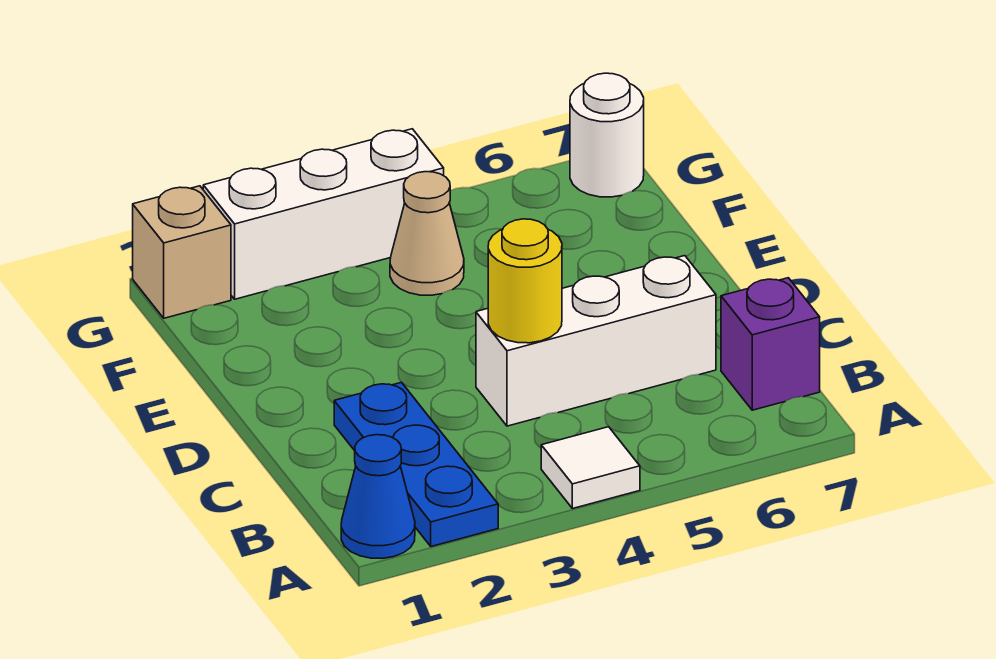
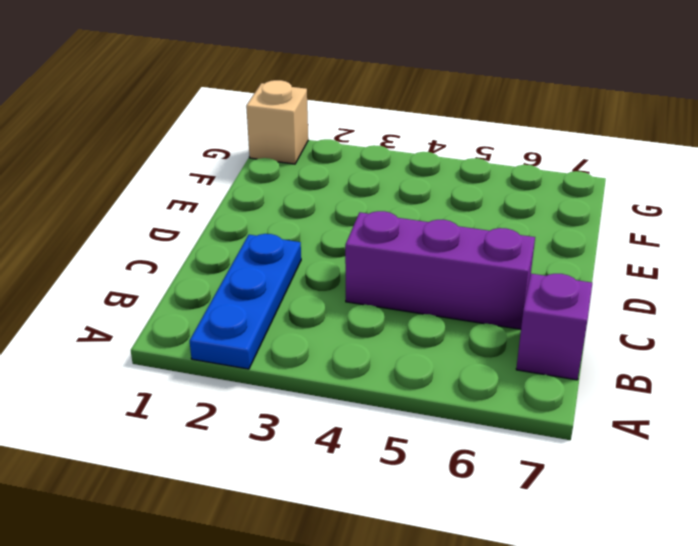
purple 1x3 brick [345,211,535,329] -> white 1x3 brick [476,256,716,426]
none -> blue 1x1 cone [341,435,415,559]
none -> white 1x1 tile [541,427,640,509]

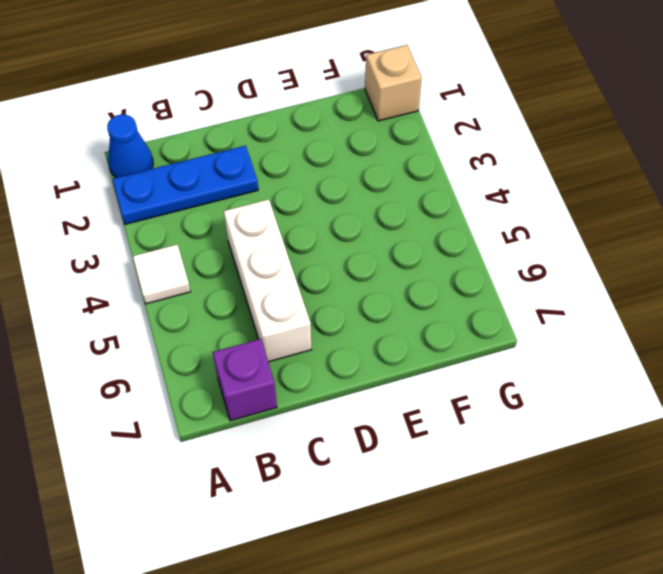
none -> tan 1x1 cone [390,172,464,295]
none -> white 1x3 brick [203,129,444,299]

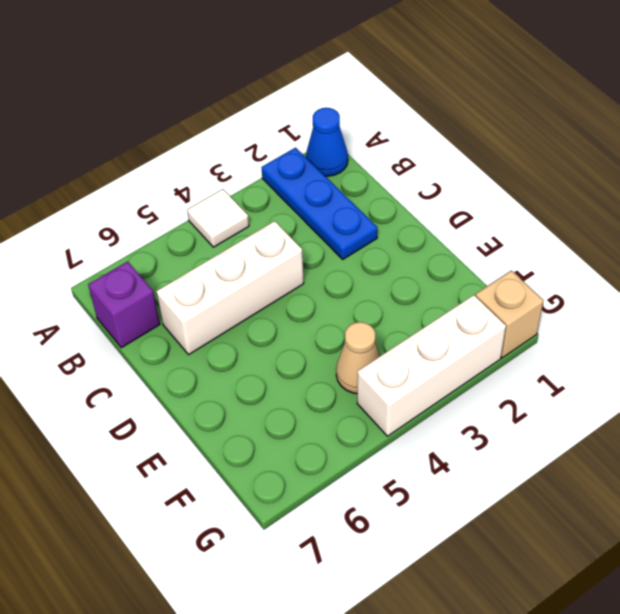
none -> white 1x1 round brick [570,73,644,197]
none -> yellow 1x1 round brick [488,219,562,343]

